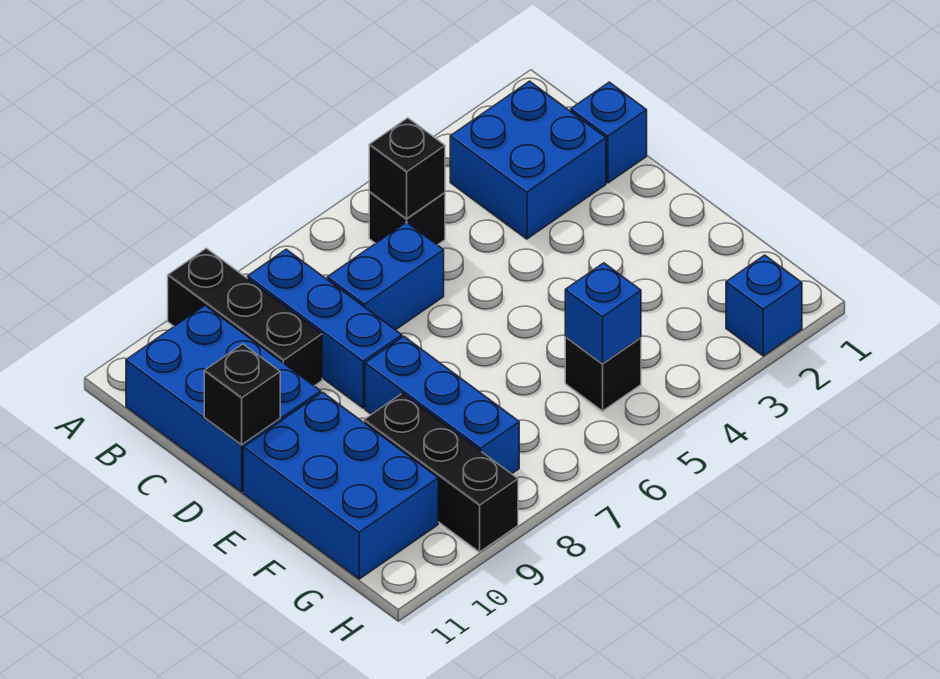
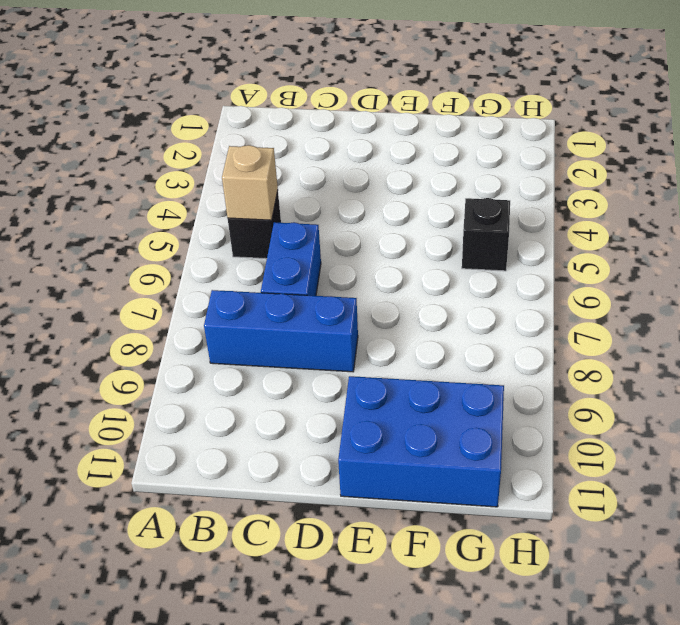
tan 1x1 brick [222,145,278,220] -> black 1x1 brick [369,118,445,219]
none -> black 1x3 brick [168,248,322,386]
none -> blue 2x2 brick [450,81,606,239]
none -> blue 2x3 brick [126,306,321,492]

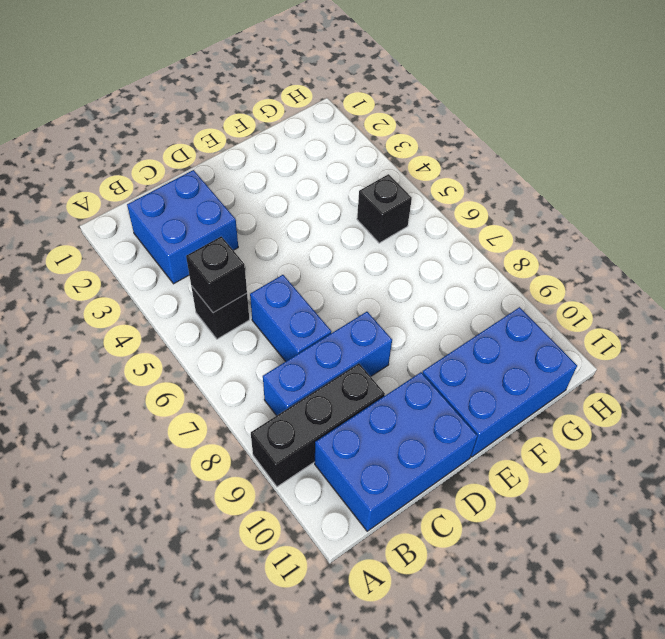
none -> blue 1x1 brick [571,82,647,183]
none -> blue 1x3 brick [365,336,519,474]
none -> black 1x3 brick [364,393,518,552]

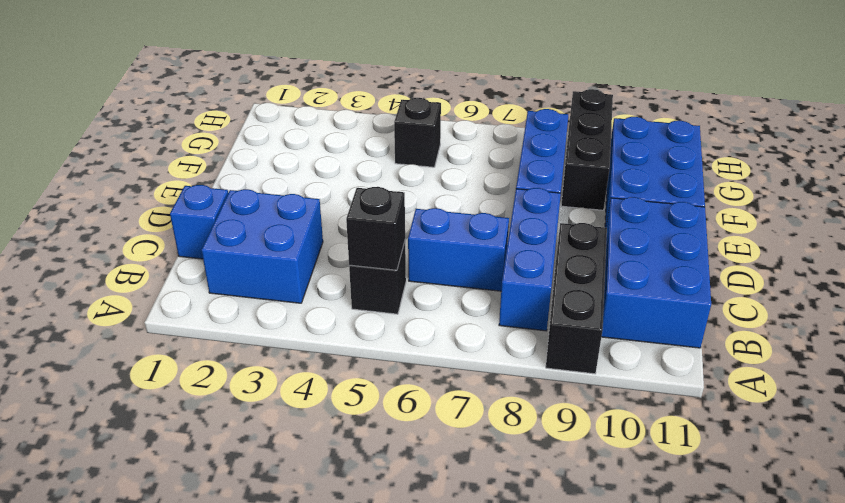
none -> blue 1x1 brick [726,255,802,356]
none -> black 1x1 brick [204,344,280,445]
none -> blue 1x1 brick [565,263,641,364]

